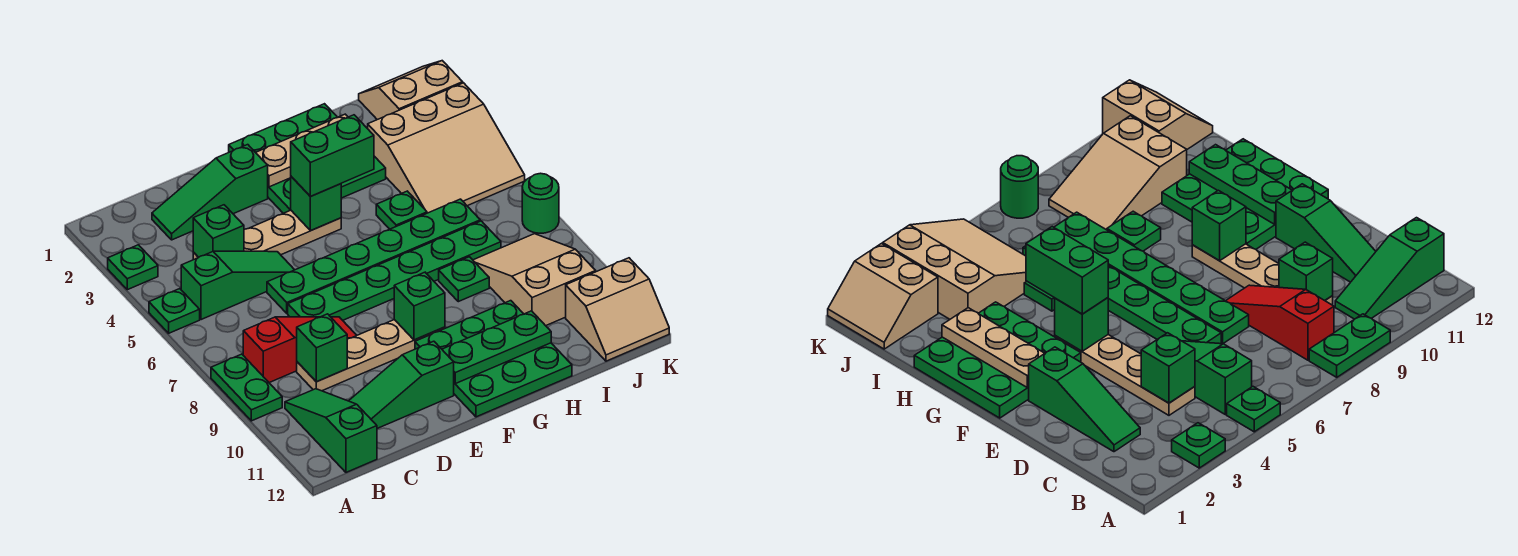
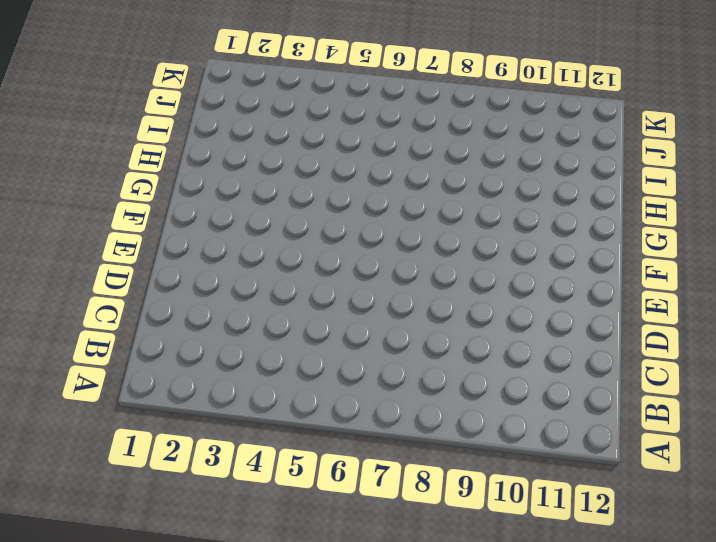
none -> green 1x1 plate [108,245,158,290]
none -> green 1x1 plate [149,289,200,333]
none -> green 1x2 plate [211,354,282,421]

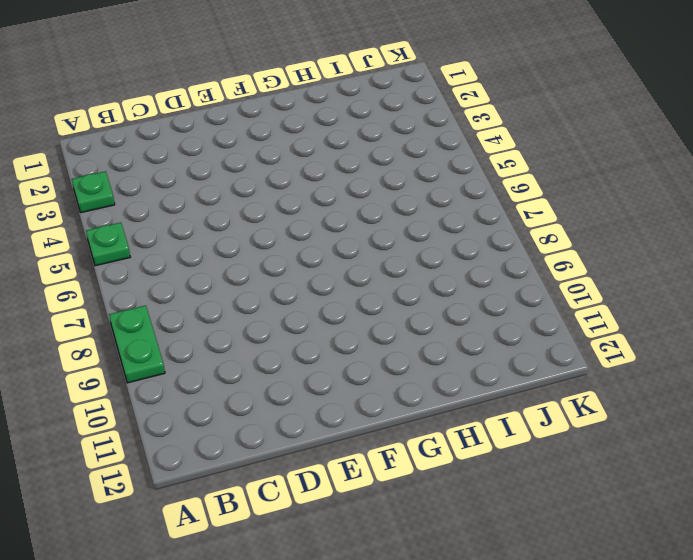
none -> green 1x3 slope [181,251,294,320]
none -> red 1x3 slope [243,317,357,383]
none -> green 1x3 slope [285,389,377,472]

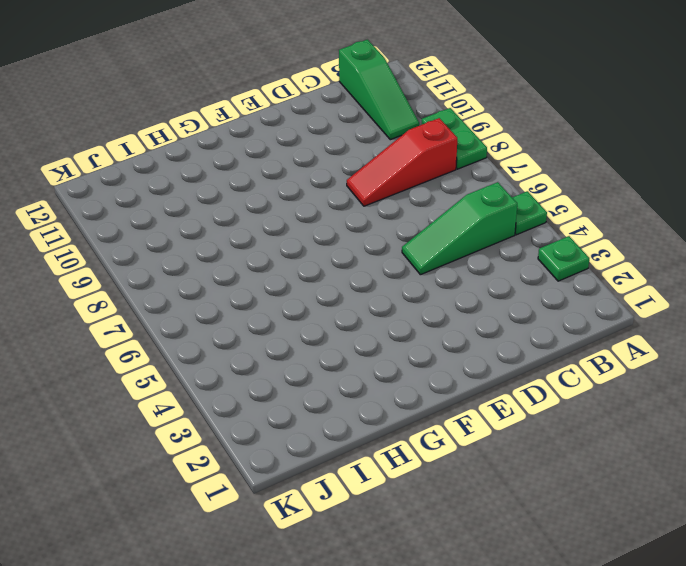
none -> green 1x3 slope [152,145,268,240]
none -> tan 1x4 plate [193,210,341,260]
none -> tan 1x4 plate [297,320,445,391]

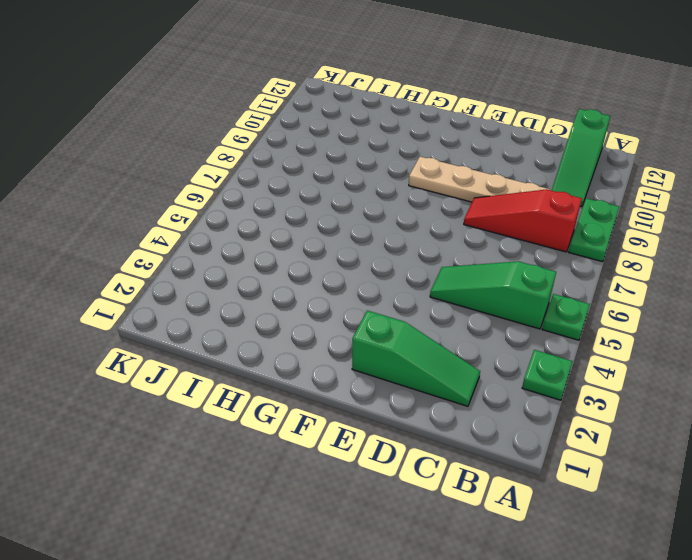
none -> tan 1x4 plate [193,210,341,260]
none -> green 1x3 slope [349,341,454,428]
none -> green 1x6 plate [267,199,480,313]

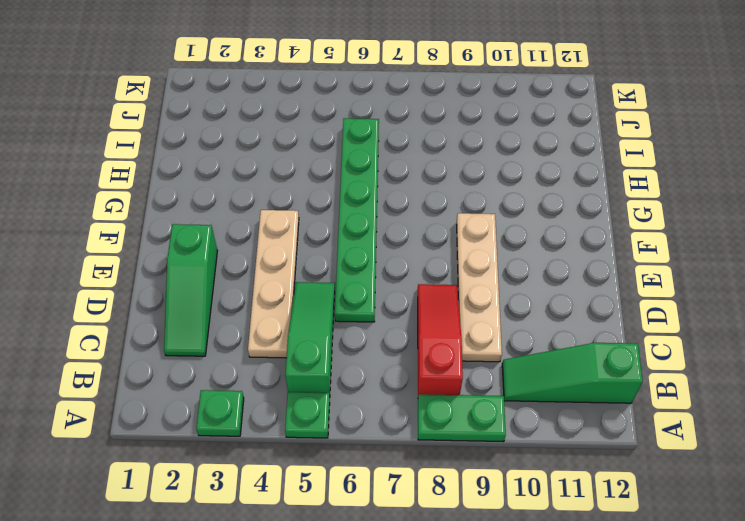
none -> green 1x3 slope [349,341,454,428]
none -> green 1x6 plate [288,221,501,320]
none -> green 3x3 plate [229,104,386,213]

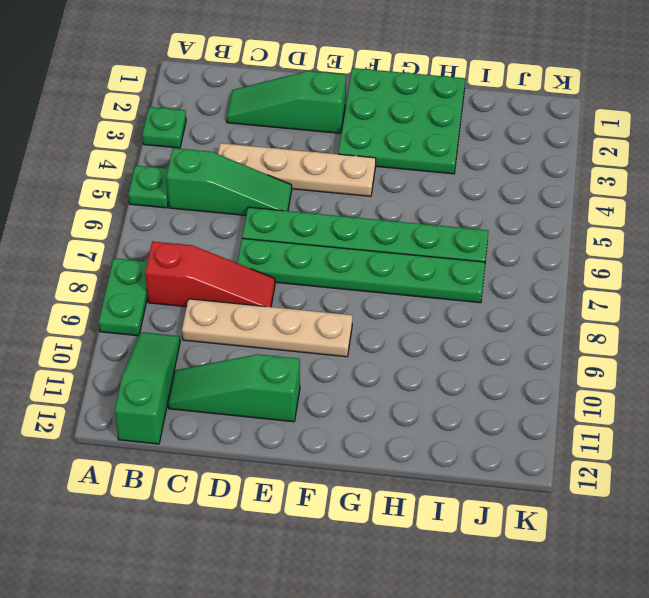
none -> green 3x3 plate [415,301,572,417]
none -> green 1x1 plate [376,191,427,229]
none -> green 1x1 plate [439,257,489,302]

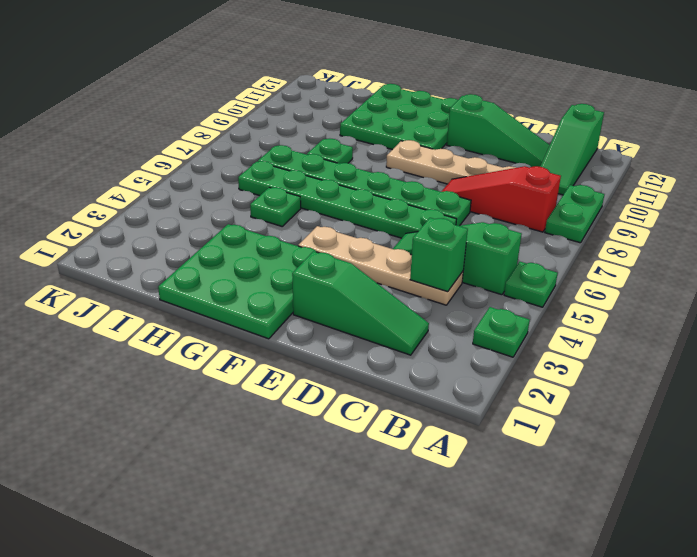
none -> tan 3x3 slope [368,83,525,213]
none -> tan 2x3 slope [473,234,596,326]
none -> tan 2x2 slope [359,61,463,120]

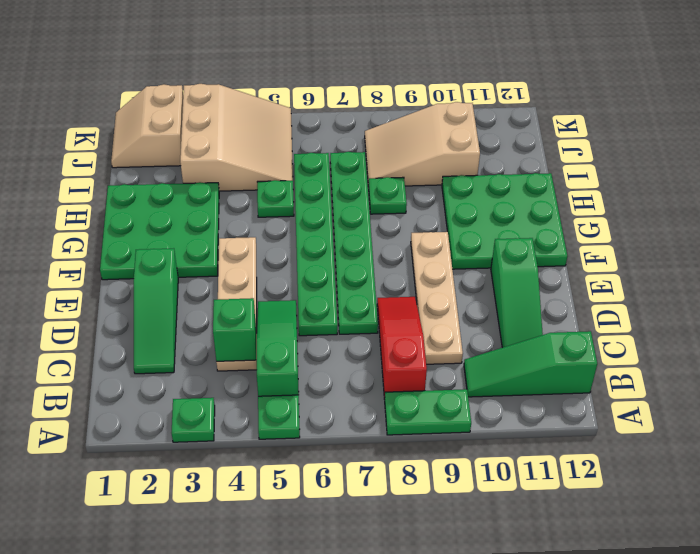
none -> tan 2x2 slope [566,258,669,361]
none -> green 1x1 round brick [522,173,559,233]
none -> green 1x1 brick [297,314,347,382]

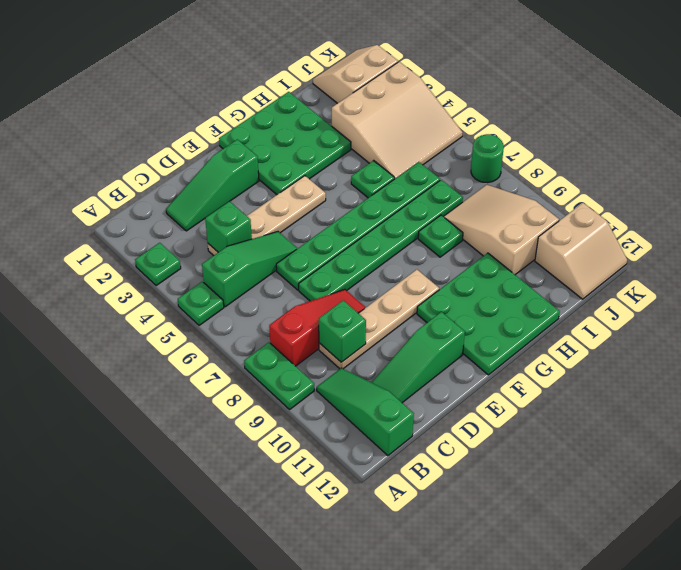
none -> tan 1x3 plate [256,114,348,187]
none -> green 1x1 brick [291,177,341,231]
none -> green 1x1 brick [394,272,445,340]

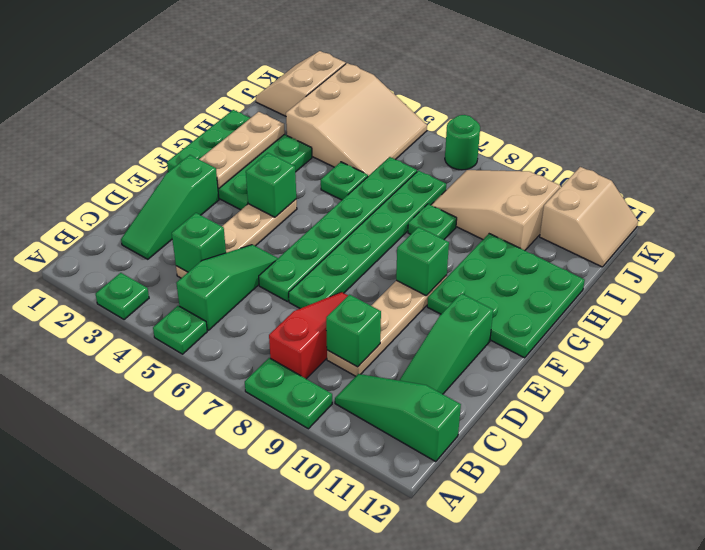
none -> green 1x3 plate [442,311,551,384]
none -> green 1x2 brick [291,115,374,197]

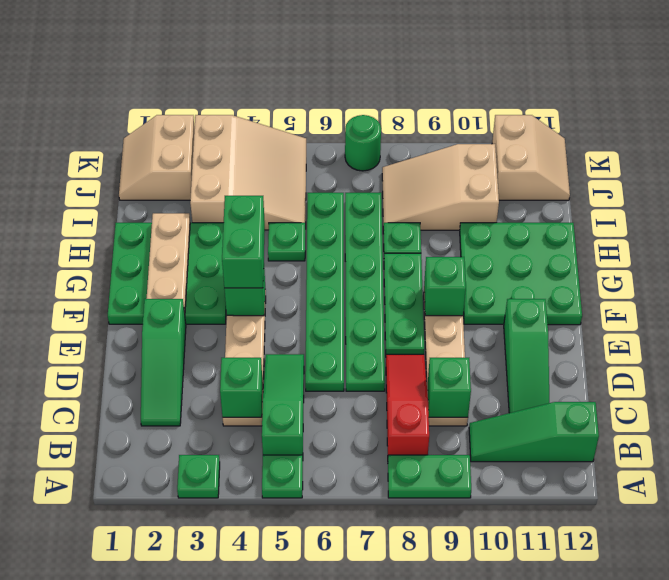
green 1x3 plate [384,253,424,354] -> green 1x3 plate moved to [442,311,551,384]

